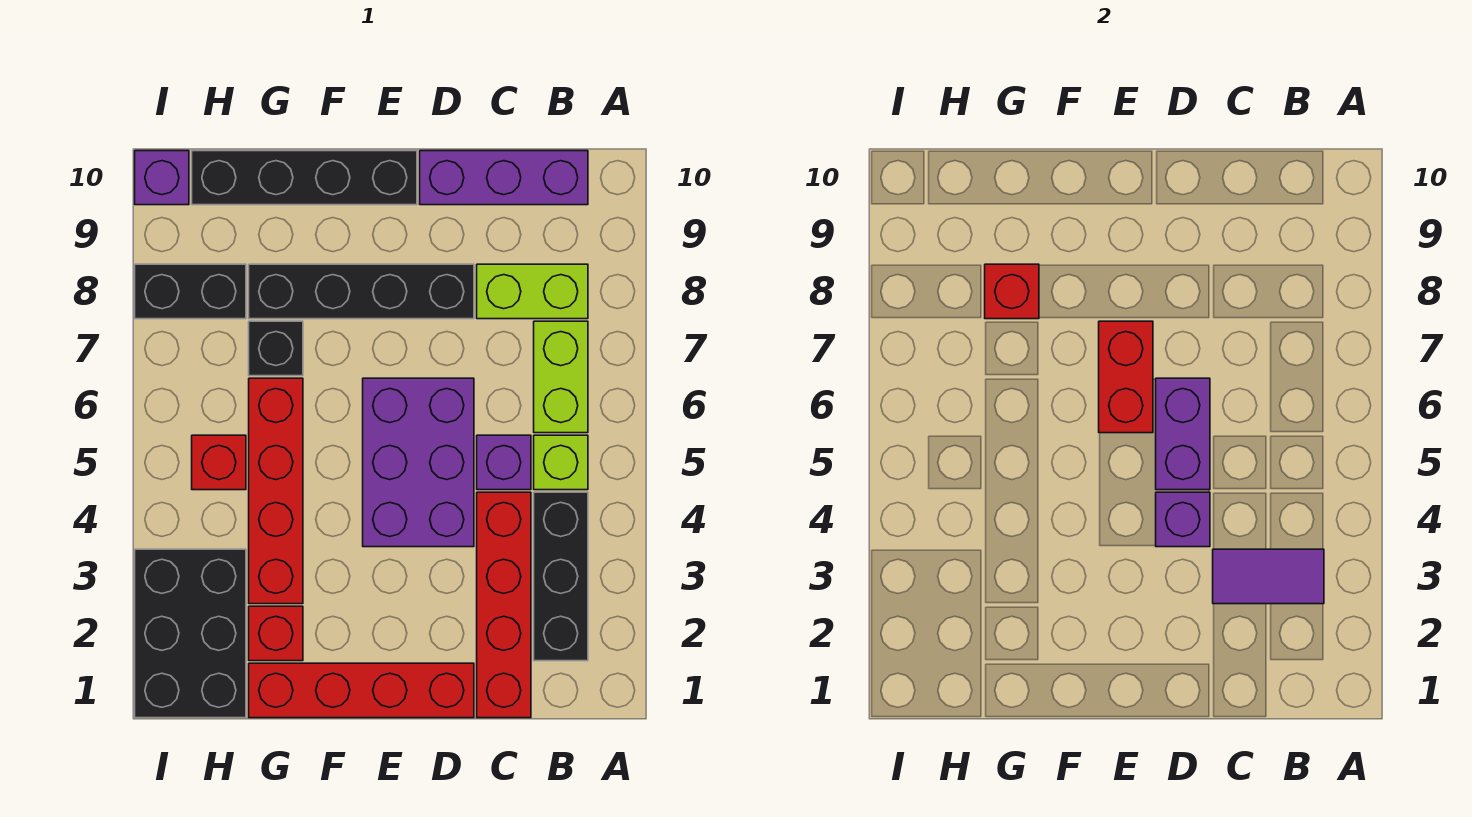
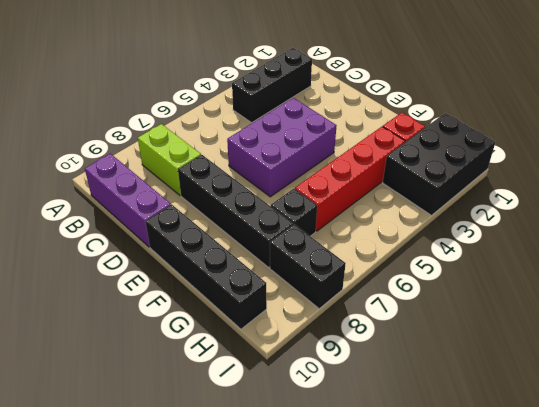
none -> lime 1x1 brick [534,435,588,490]
none -> lime 1x2 brick [534,321,588,433]
none -> red 1x4 brick [477,492,531,718]

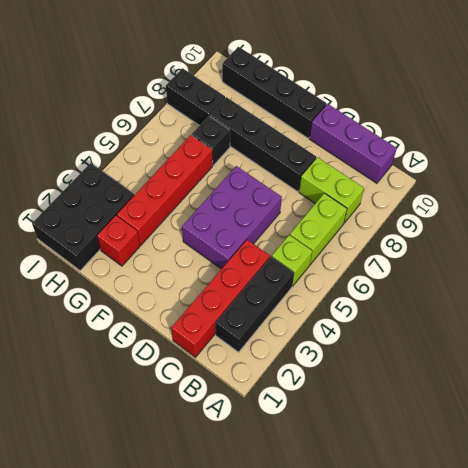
none -> purple 1x1 brick [477,435,531,490]
none -> red 1x4 brick [249,663,474,718]
none -> red 1x1 brick [192,435,246,490]

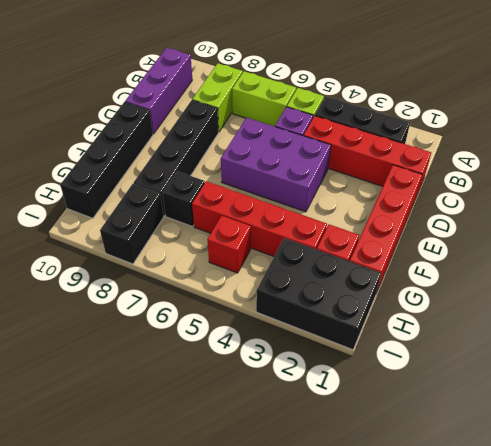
none -> purple 1x1 brick [135,151,189,205]
none -> purple 1x2 tile [1213,549,1324,604]
none -> purple 1x1 brick [1156,492,1210,547]

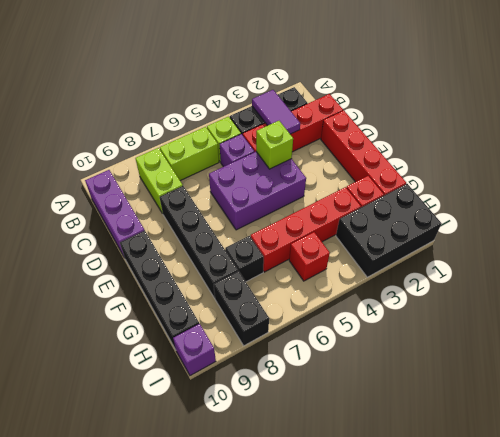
lime 1x1 brick [256,121,293,169] -> purple 1x1 brick [1156,492,1210,547]
none -> purple 1x2 brick [1156,378,1210,490]
none -> red 1x2 brick [1099,321,1153,433]
none -> red 1x1 brick [985,264,1039,319]

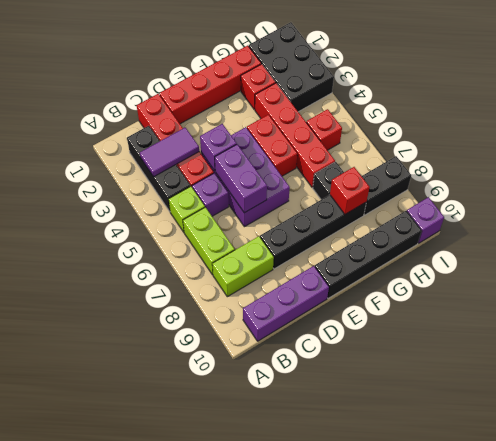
red 1x2 brick [247,115,297,176] -> red 1x2 brick moved to [1099,321,1153,433]

